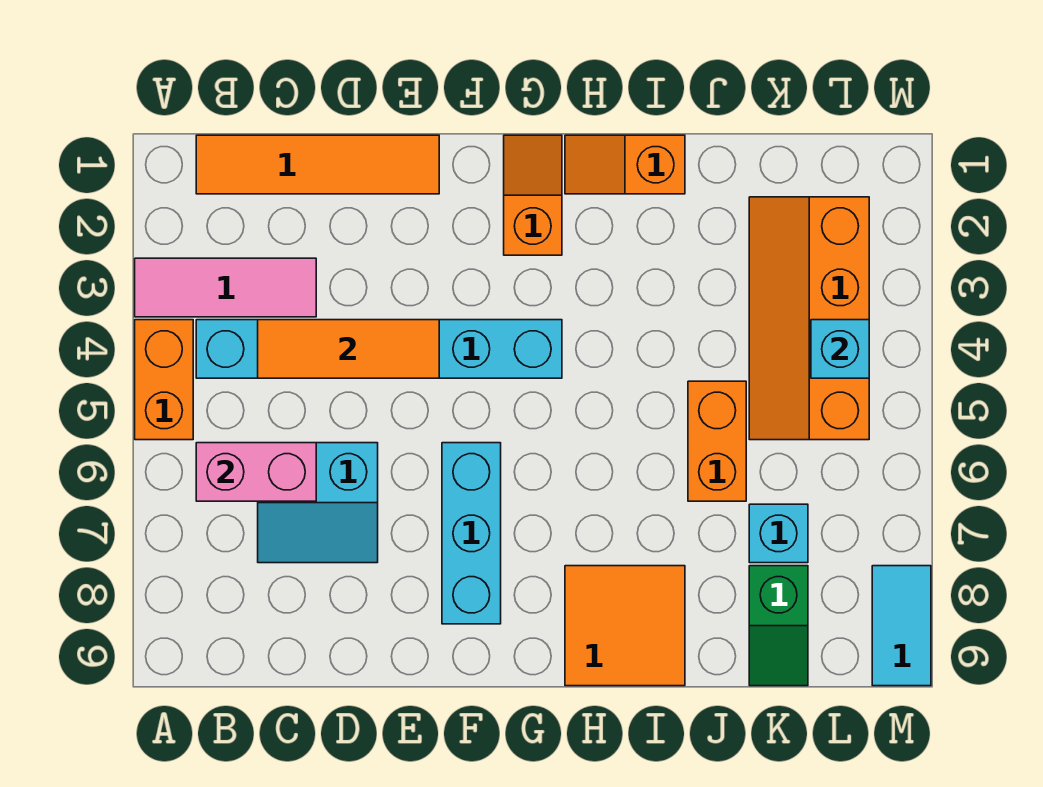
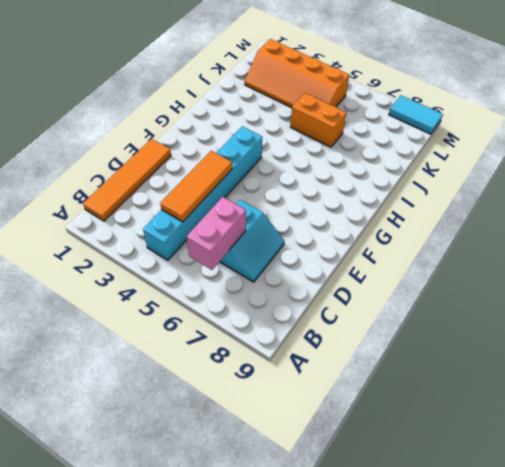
none -> pink 1x3 tile [135,258,316,317]
none -> orange 1x2 brick [135,320,193,440]
none -> cyan 1x3 brick [442,443,501,624]

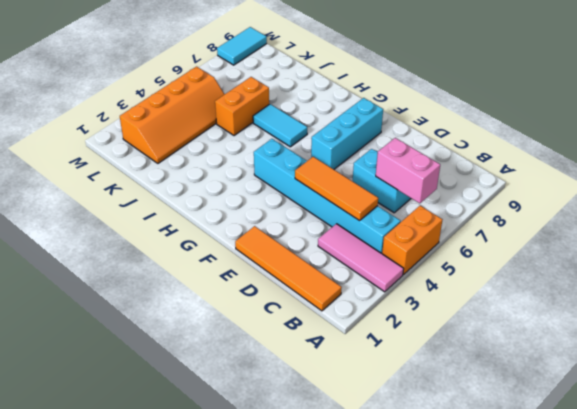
cyan 1x2 tile [253,104,307,147] -> none
none -> orange 1x2 slope [504,135,562,255]
none -> orange 1x2 slope [565,135,685,194]
none -> orange 2x2 tile [565,566,685,686]

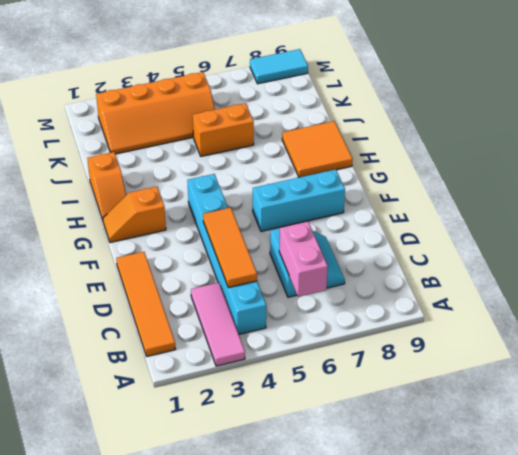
none -> orange 1x2 brick [135,320,193,440]
none -> cyan 1x1 brick [749,504,808,563]
none -> green 1x2 slope [749,566,808,686]

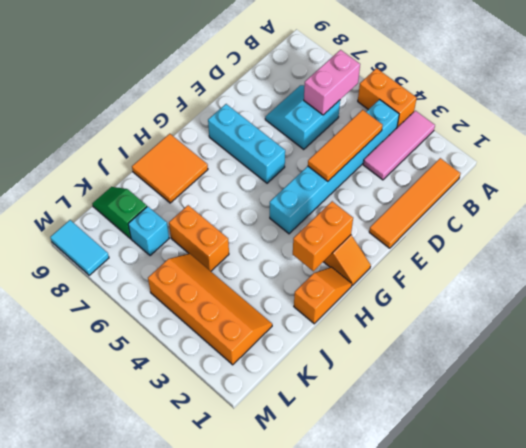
orange 1x2 brick [293,201,353,271] -> none
none -> cyan 1x1 brick [811,320,869,378]

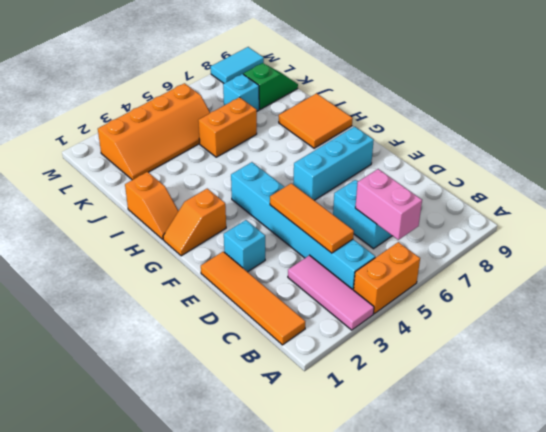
cyan 1x1 brick [224,220,265,272] -> cyan 1x1 brick moved to [811,320,869,378]

